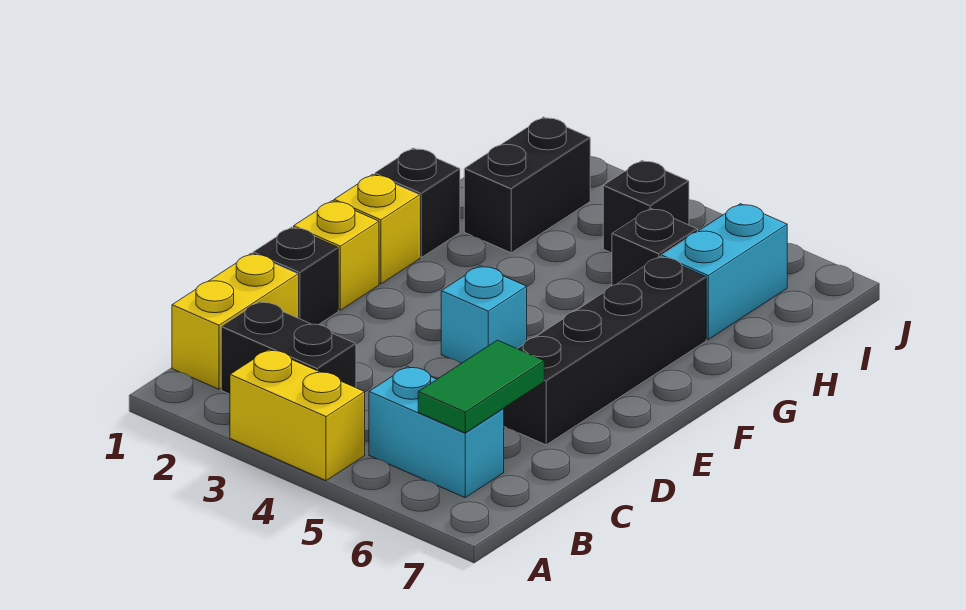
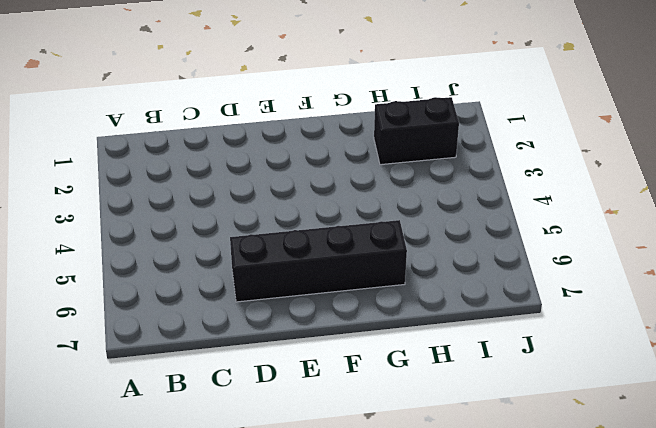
none -> yellow 1x2 brick [230,349,365,481]
none -> yellow 1x2 brick [172,254,298,389]
none -> black 1x2 brick [221,302,356,394]

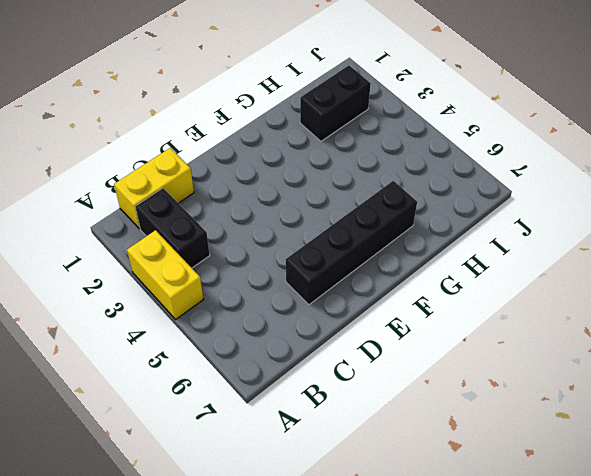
none -> cyan 1x2 brick [369,366,504,497]
none -> black 1x1 brick [253,227,338,325]
none -> yellow 1x1 brick [294,201,379,310]

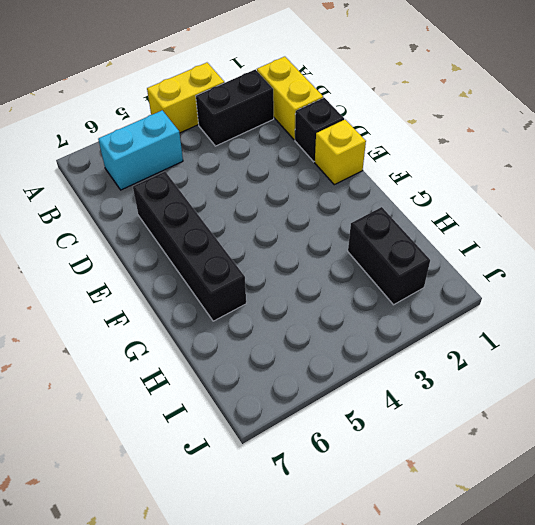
none -> cyan 1x1 brick [441,266,527,363]
none -> yellow 1x1 brick [334,174,420,284]
none -> black 1x1 brick [375,148,460,257]

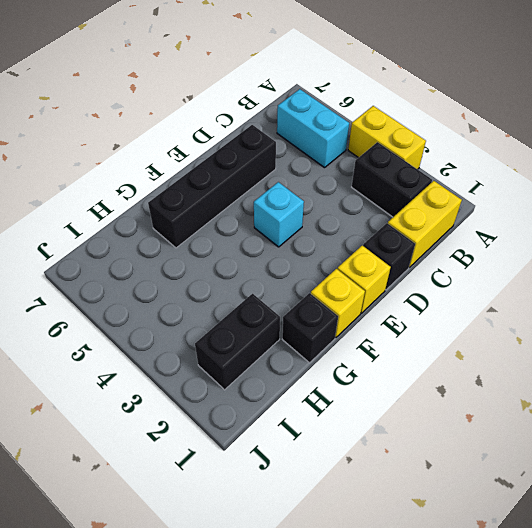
none -> black 1x1 brick [612,208,698,286]
none -> cyan 1x2 brick [661,204,787,339]
none -> black 1x1 brick [603,161,689,253]

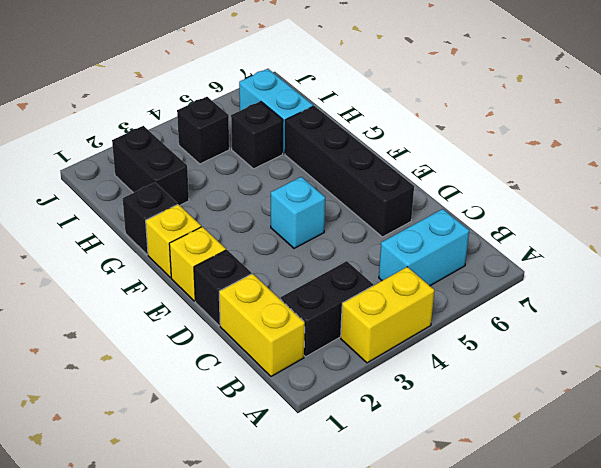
none -> green 1x2 tile [418,340,544,433]

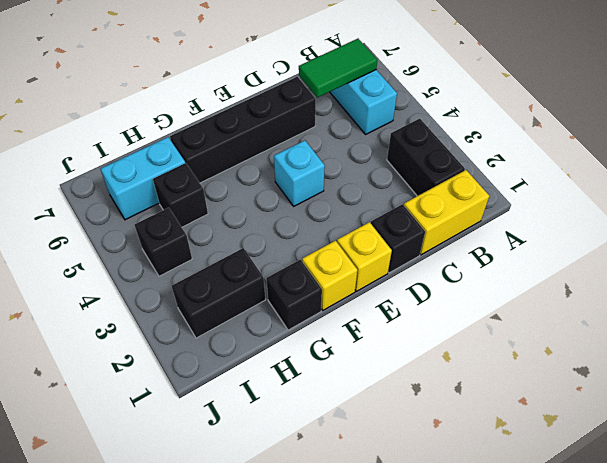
none -> yellow 1x2 brick [230,349,365,481]

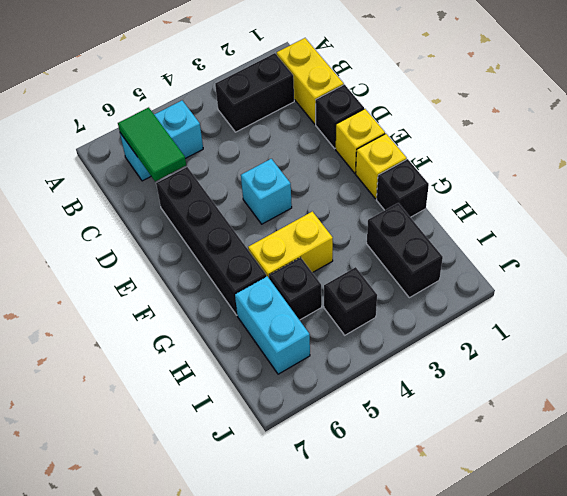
yellow 1x2 brick [248,211,333,278] -> yellow 1x2 brick moved to [230,349,365,481]

